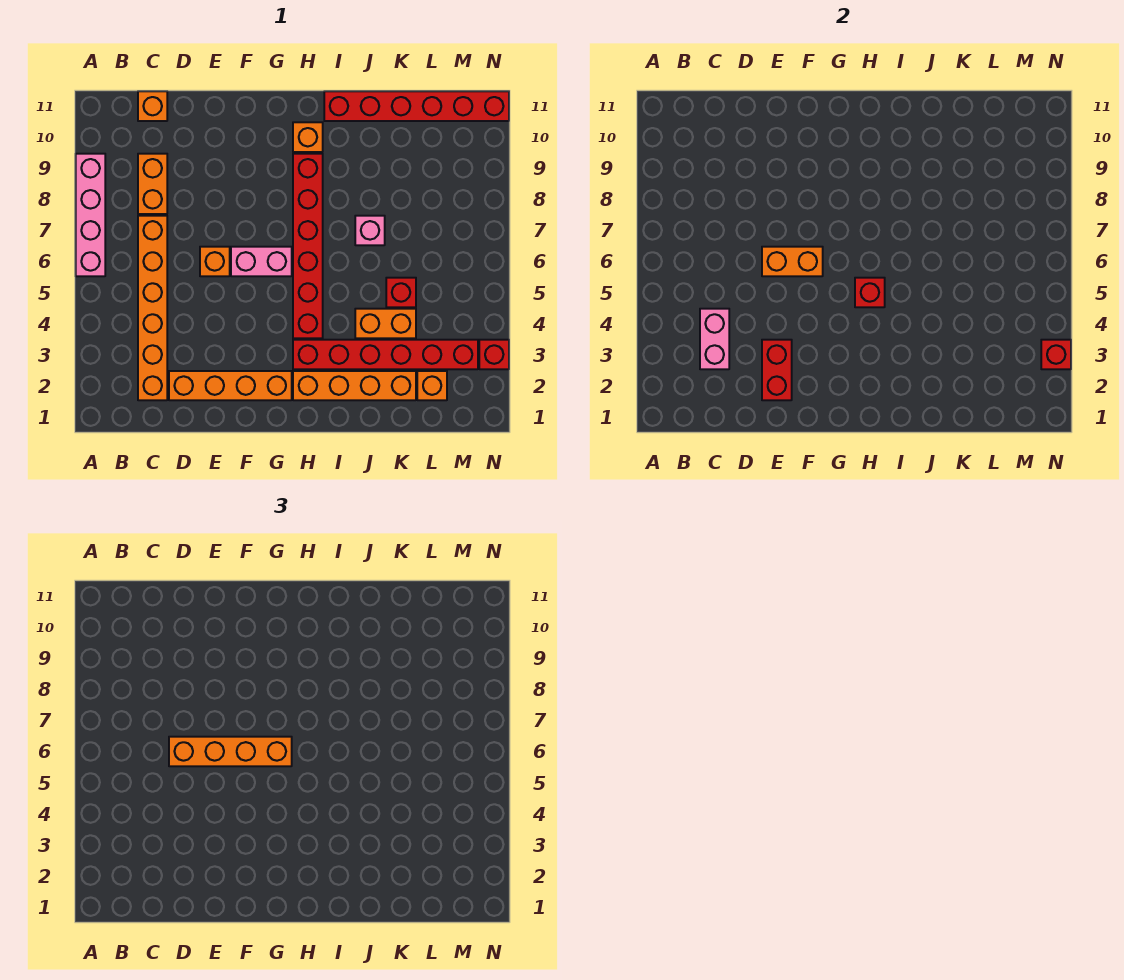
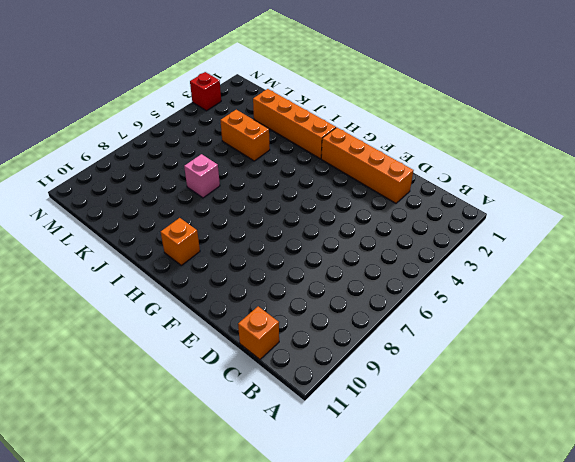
none -> pink 1x4 brick [76,154,105,276]
none -> orange 1x6 brick [138,216,167,400]
none -> orange 1x2 brick [138,154,167,214]

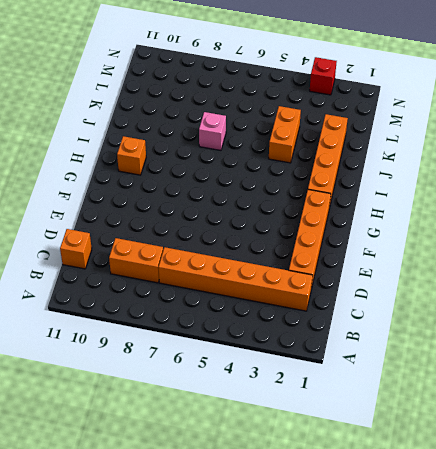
none -> pink 1x4 brick [76,154,105,276]
none -> orange 1x1 brick [200,247,230,276]
none -> pink 1x2 brick [231,247,292,276]

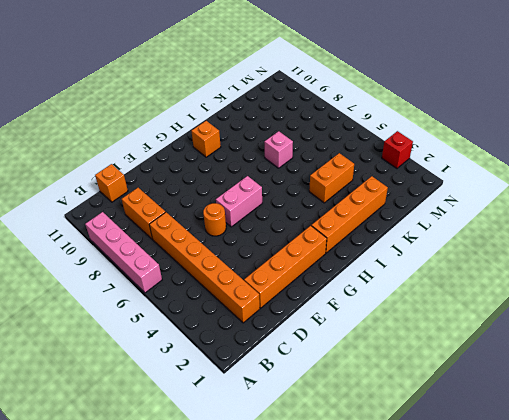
orange 1x1 round brick [203,203,226,236] -> orange 1x1 brick [200,247,230,276]
none -> red 1x6 brick [293,340,478,369]
none -> red 1x6 brick [293,154,323,338]
none -> red 1x6 brick [324,91,509,121]

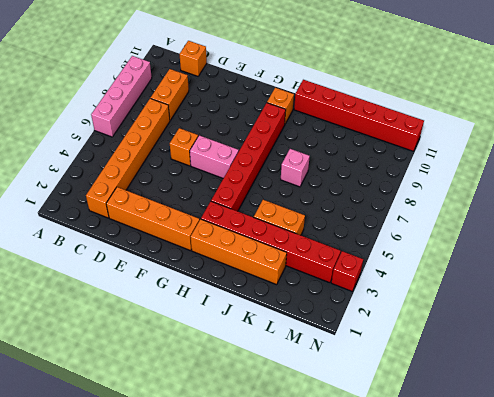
none -> red 1x1 brick [386,278,416,307]
none -> orange 1x1 brick [417,371,447,400]
none -> pink 1x2 brick [700,309,729,369]

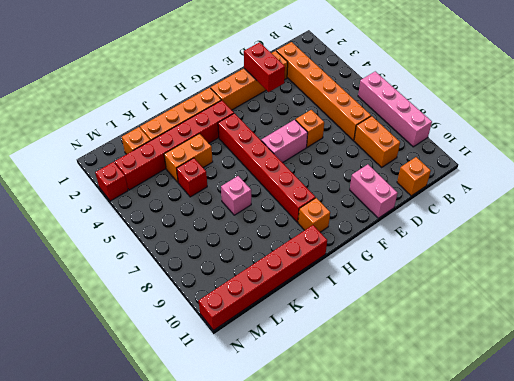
pink 1x2 brick [350,164,398,218] -> pink 1x2 brick moved to [700,309,729,369]
none -> orange 1x2 brick [762,247,823,276]
none -> red 1x1 brick [855,278,885,307]
none -> red 1x1 brick [1041,340,1071,369]

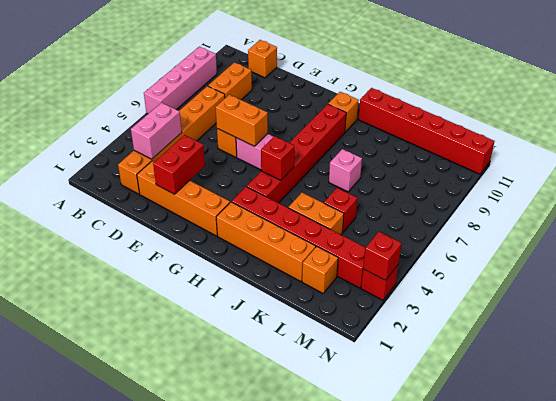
none -> orange 1x4 brick [169,737,292,766]

